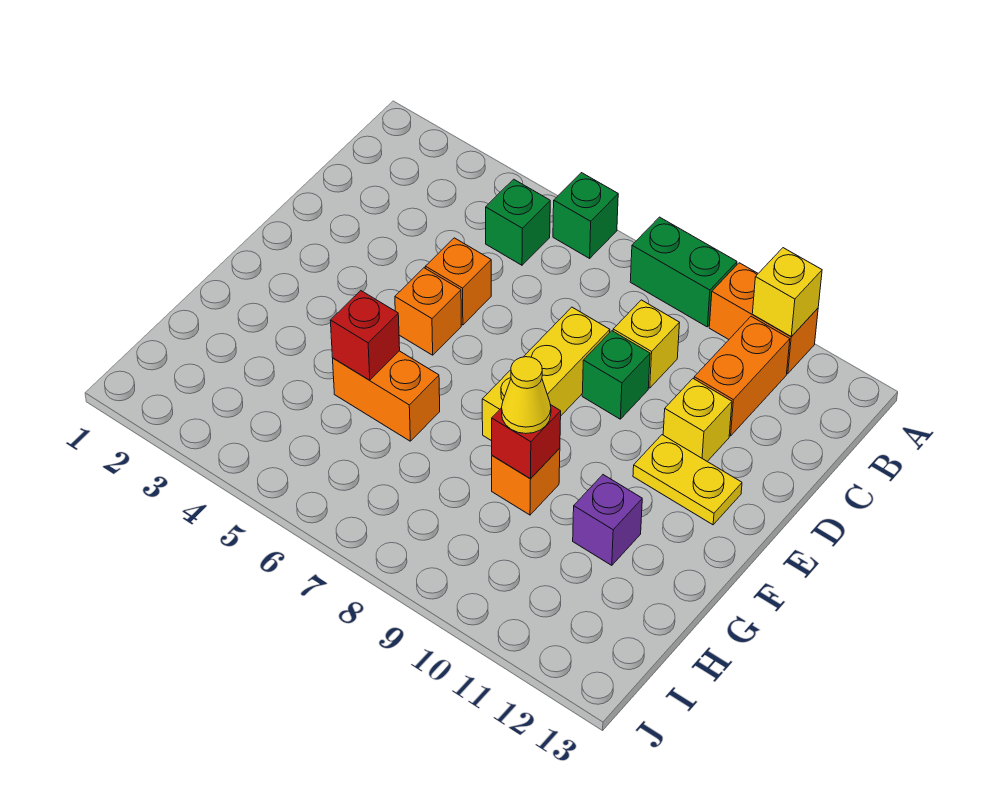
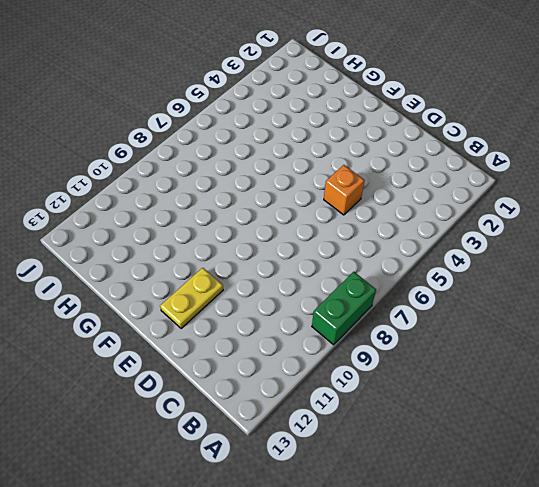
none -> green 1x1 brick [553,173,618,258]
none -> orange 1x2 brick [709,263,818,374]
none -> green 1x1 brick [486,179,550,265]

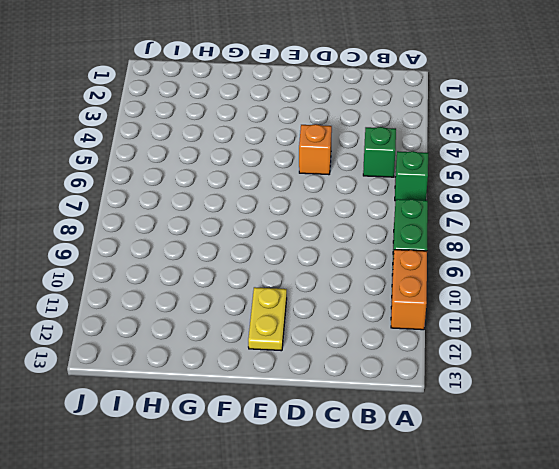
none -> orange 1x2 brick [694,316,790,436]
none -> yellow 1x1 brick [613,300,679,388]
none -> yellow 1x3 brick [482,307,610,441]

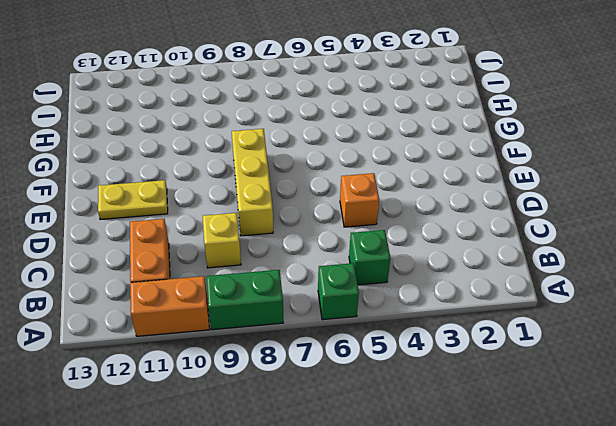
none -> green 1x1 brick [582,331,650,419]
none -> yellow 1x1 brick [663,379,732,461]
none -> orange 1x1 brick [395,268,461,355]

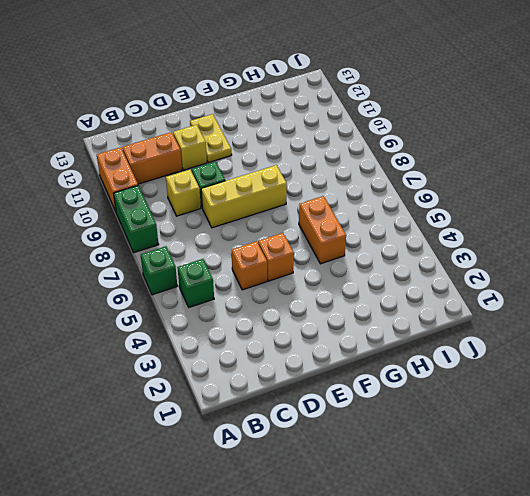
none -> orange 1x1 brick [492,448,560,515]
none -> purple 1x1 brick [573,475,642,565]
none -> yellow 1x1 brick [752,248,822,337]

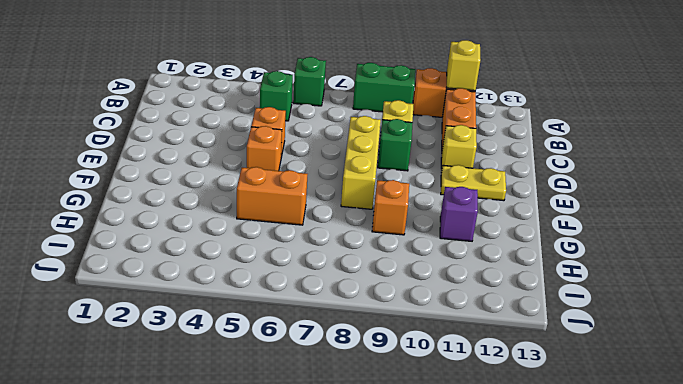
none -> red 1x1 brick [330,291,400,380]
none -> red 1x1 brick [492,405,561,479]
none -> yellow 1x1 cone [502,357,551,434]

